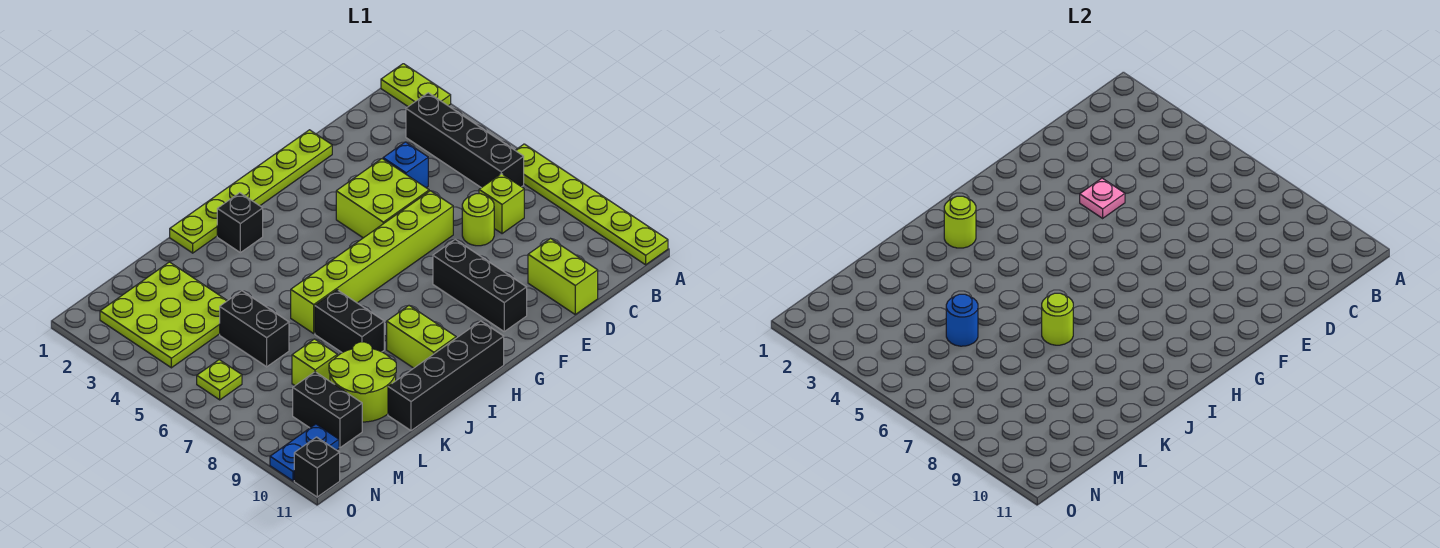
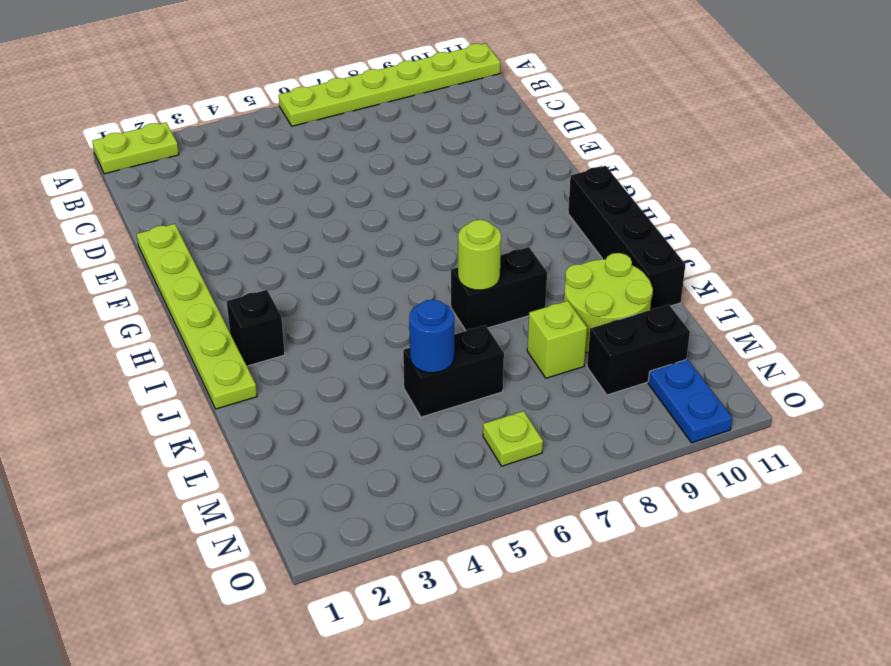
none -> black 1x4 brick [406,93,524,188]
none -> lime 1x1 brick [479,174,524,234]
none -> blue 1x1 brick [383,142,428,188]

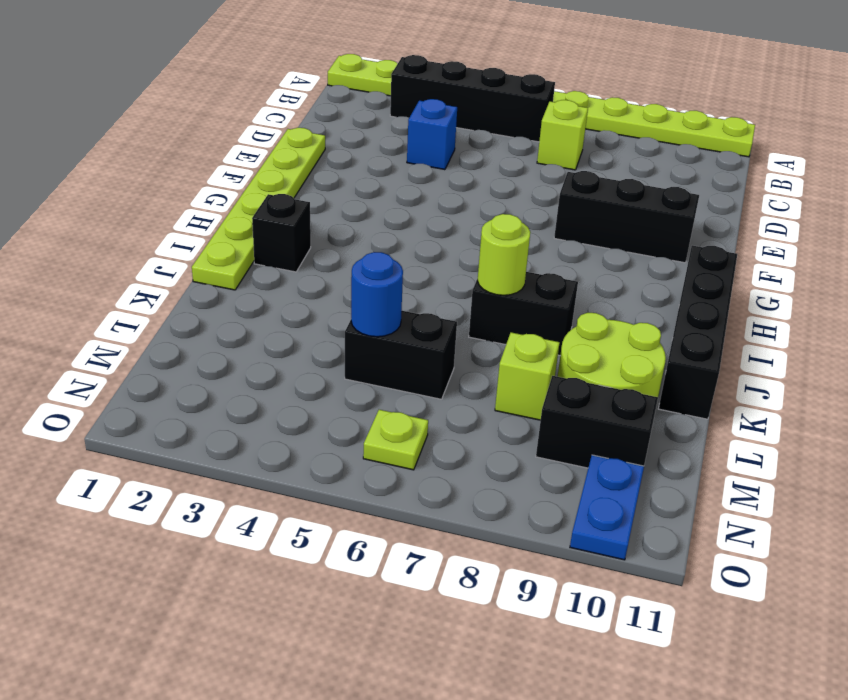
none -> lime 1x1 round brick [462,194,494,246]
none -> lime 1x2 brick [528,239,598,314]
none -> lime 2x2 brick [336,159,429,238]

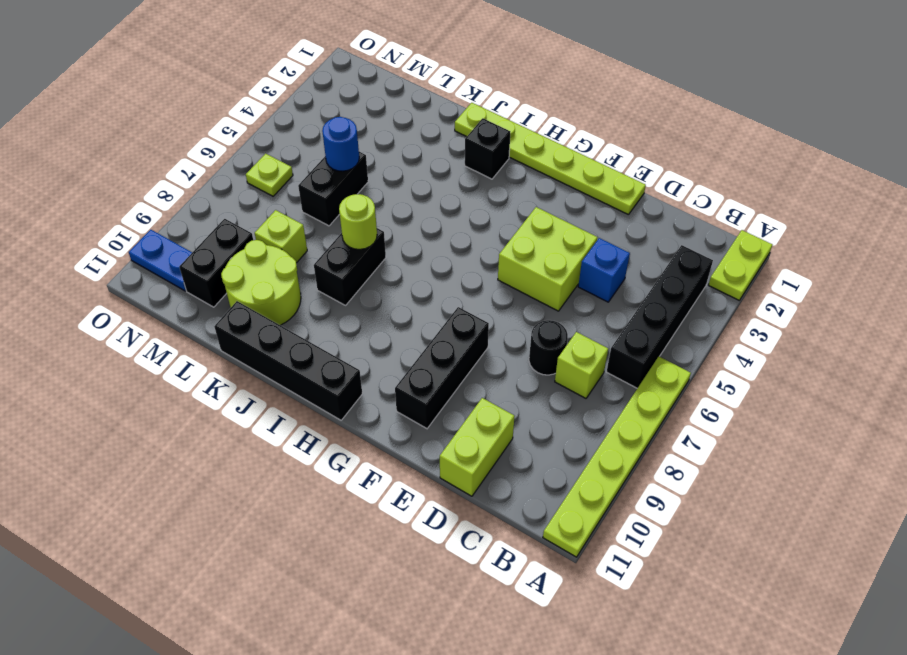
black 1x1 round brick [529,320,568,375] -> lime 1x1 round brick [462,194,494,246]
none -> lime 1x6 brick [291,191,453,333]
none -> lime 1x2 brick [387,306,456,368]
none -> lime 3x3 plate [100,262,227,368]

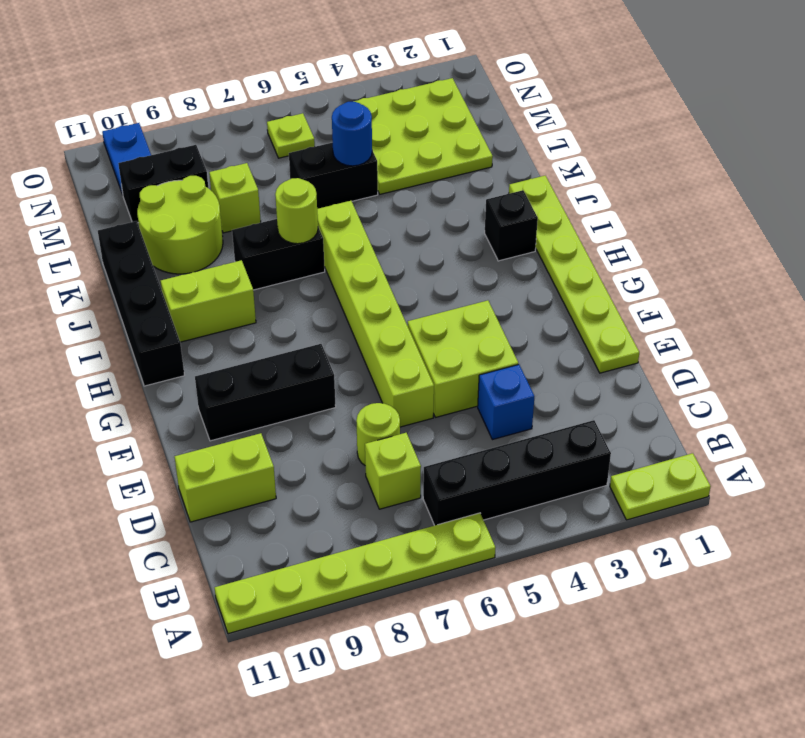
none -> black 1x1 brick [294,437,340,497]
none -> pink 1x1 plate [1080,178,1125,218]
none -> lime 1x1 round brick [944,196,976,248]

